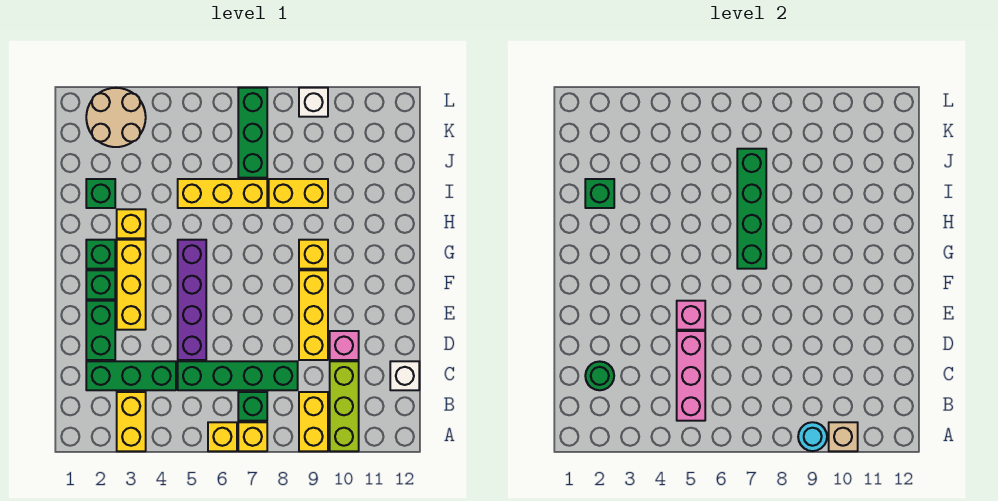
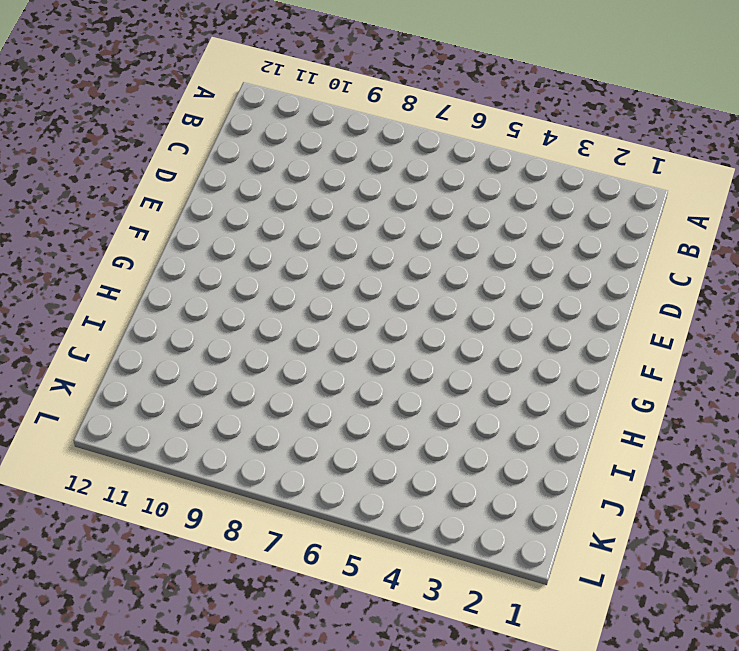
none -> yellow 1x2 brick [117,392,146,451]
none -> yellow 1x1 brick [208,422,237,451]
none -> yellow 1x1 brick [238,422,267,451]
none -> yellow 1x2 brick [299,392,328,451]

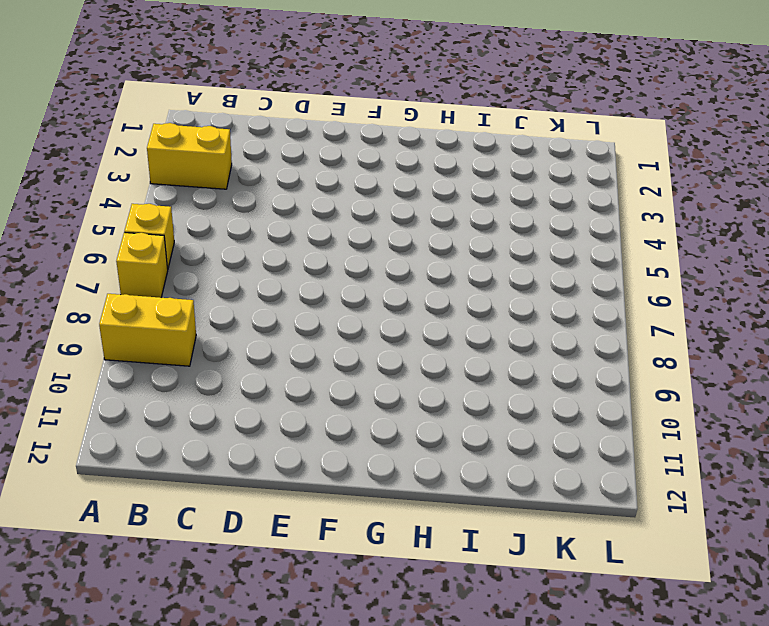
none -> lime 1x3 brick [330,361,359,451]
none -> green 1x1 brick [238,392,267,421]
none -> green 1x3 brick [86,361,176,390]
none -> green 1x4 brick [178,361,298,390]

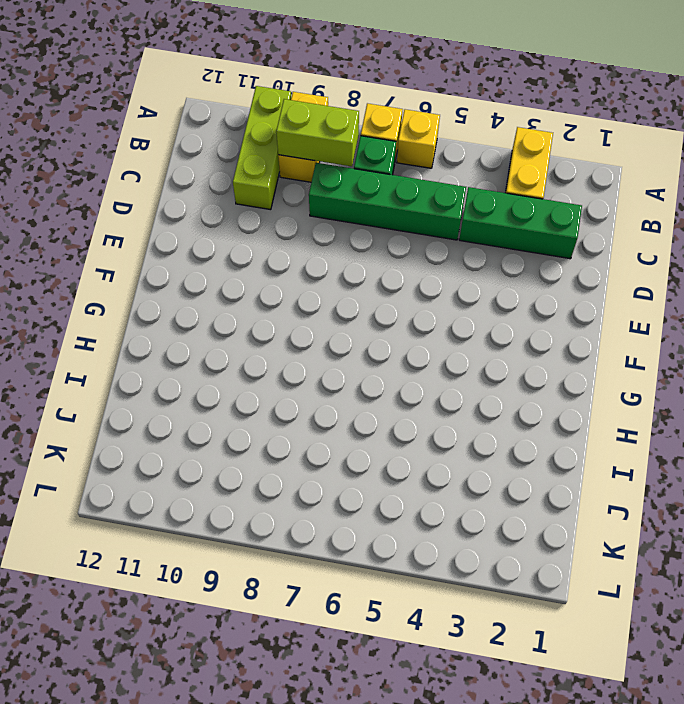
lime 1x2 brick [276,99,359,166] -> none
none -> white 1x1 brick [390,361,419,390]
none -> green 1x2 brick [86,301,115,360]
none -> purple 1x4 brick [178,240,206,360]
none -> yellow 1x3 brick [299,270,328,360]

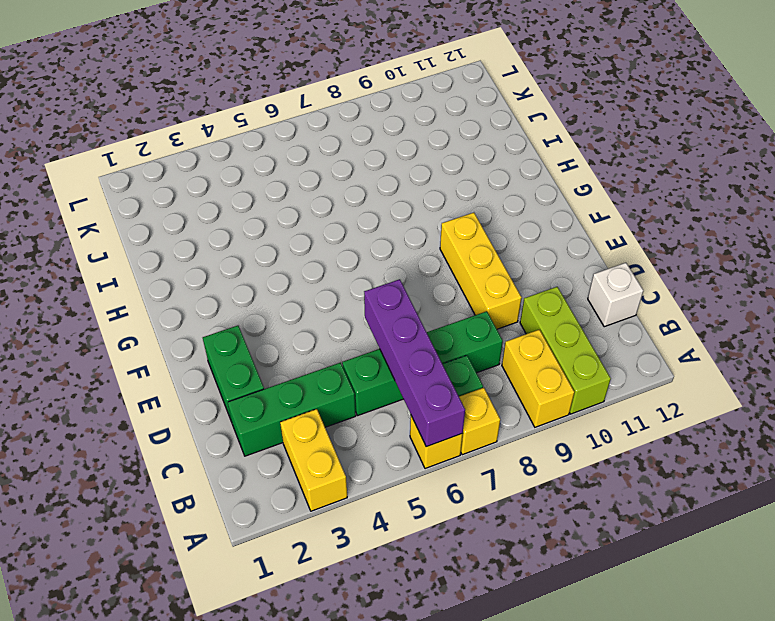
purple 1x4 brick [364,279,465,447] -> purple 1x4 brick moved to [178,240,206,360]
none -> pink 1x1 brick [330,331,359,360]
none -> yellow 1x3 brick [117,240,146,330]
none -> green 1x1 brick [86,270,115,299]
none -> green 1x1 brick [86,240,115,269]

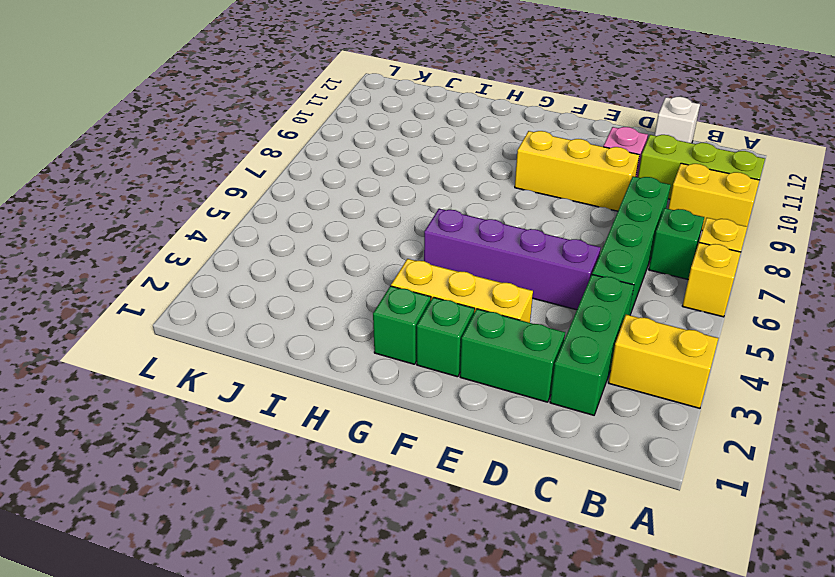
none -> yellow 1x1 brick [299,240,328,269]
none -> yellow 1x1 brick [117,209,146,238]
none -> green 1x1 brick [86,179,115,208]
none -> yellow 1x3 brick [178,179,267,208]

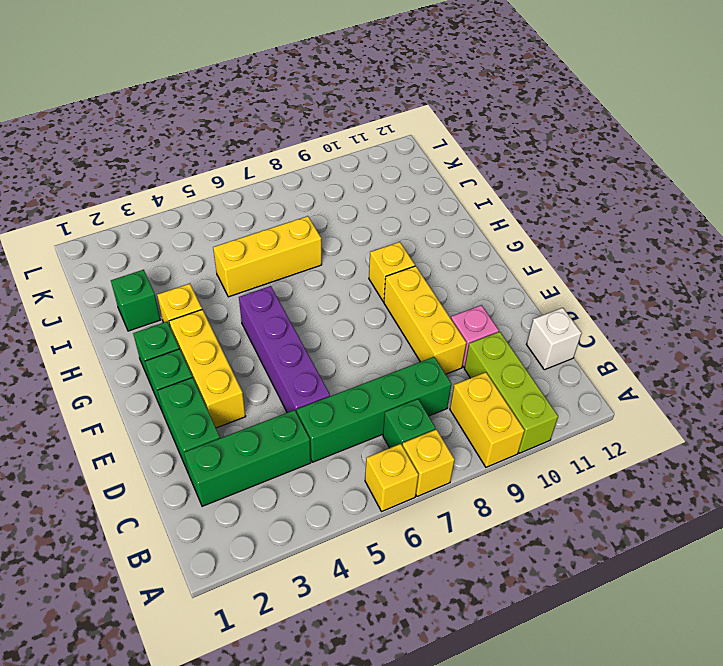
none -> yellow 1x2 brick [117,392,146,451]
none -> yellow 1x2 brick [269,179,328,208]
none -> green 1x3 brick [238,88,267,178]
none -> tan 2x2 round brick [86,88,146,147]

